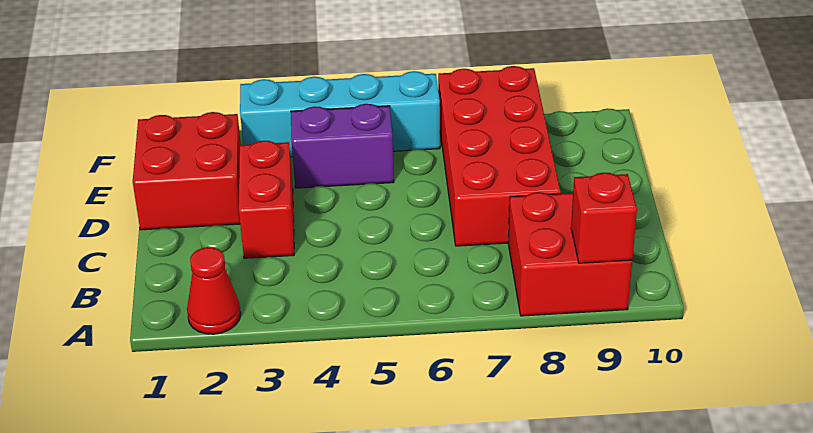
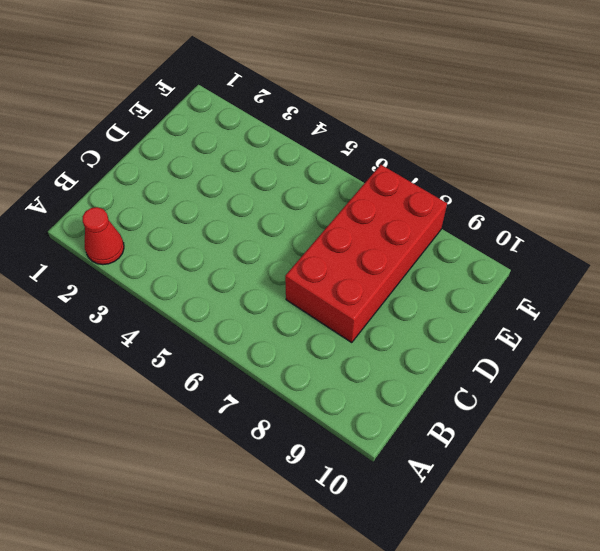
none -> red 2x2 brick [508,192,632,316]
none -> red 1x2 brick [239,141,294,258]

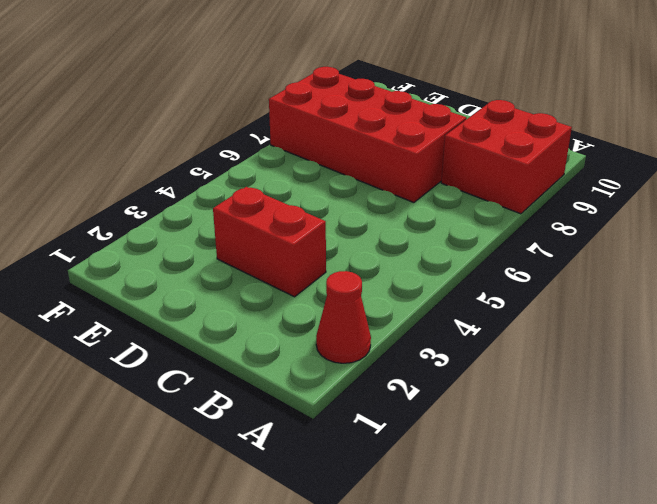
none -> red 2x2 brick [133,112,241,230]
none -> purple 1x2 brick [291,104,394,188]

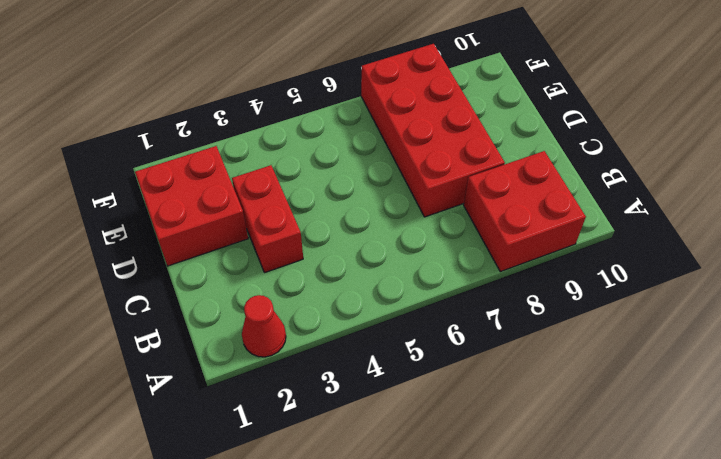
none -> purple 1x2 brick [291,104,394,188]
none -> cyan 1x4 brick [240,71,440,157]

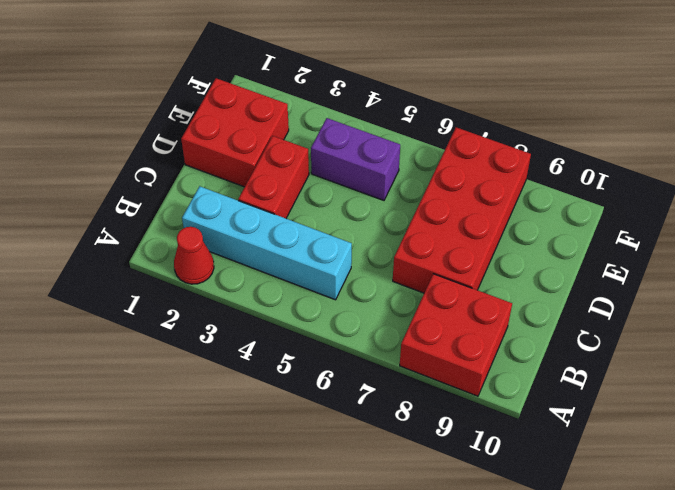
cyan 1x4 brick [182,186,352,300] -> cyan 1x4 brick moved to [240,71,440,157]
none -> red 1x1 brick [571,172,637,263]

